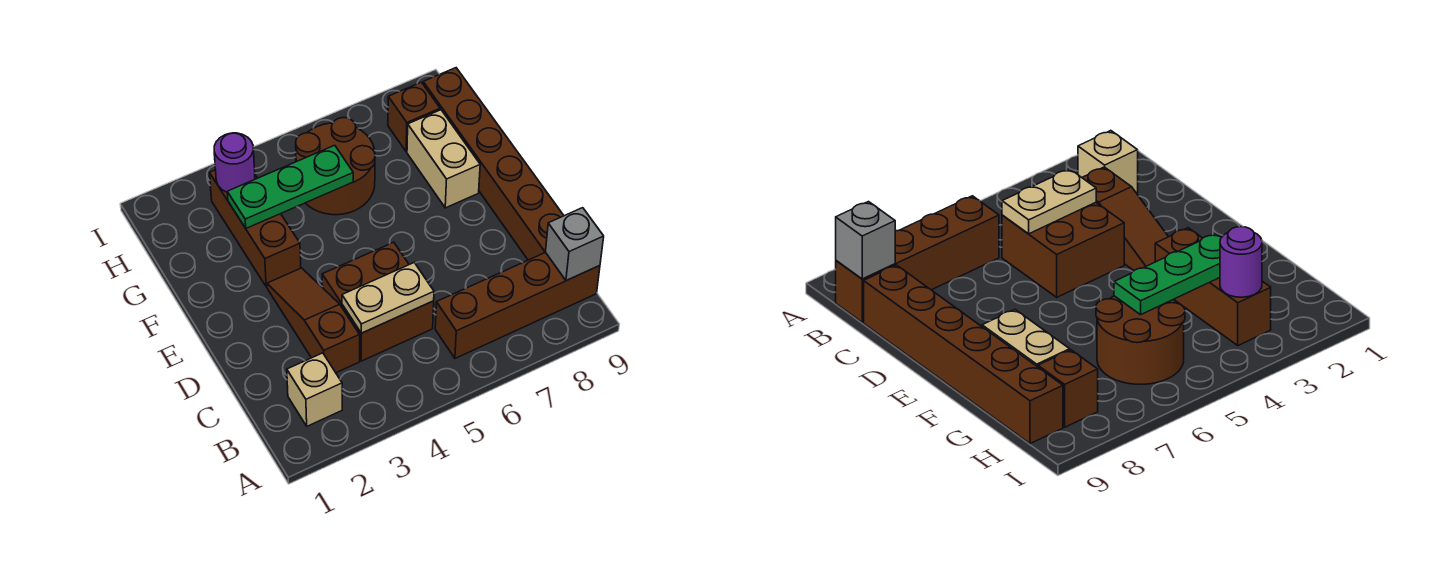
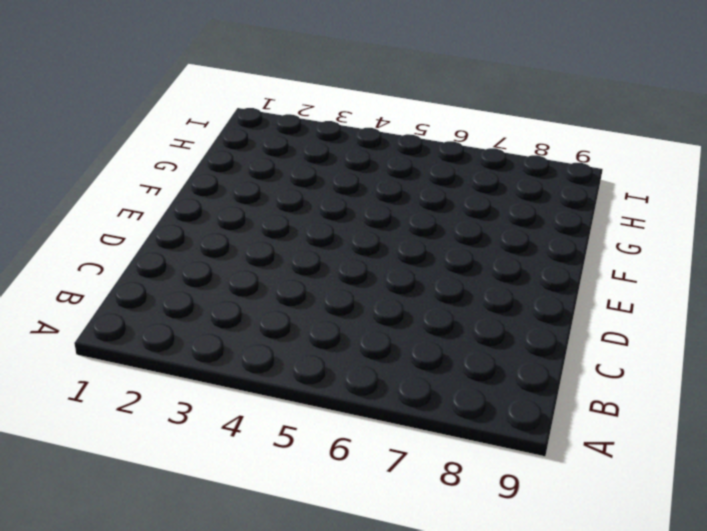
none -> tan 1x1 brick [287,353,342,426]
none -> brown 1x4 brick [435,252,600,358]
none -> brown 1x3 slope [267,268,360,373]

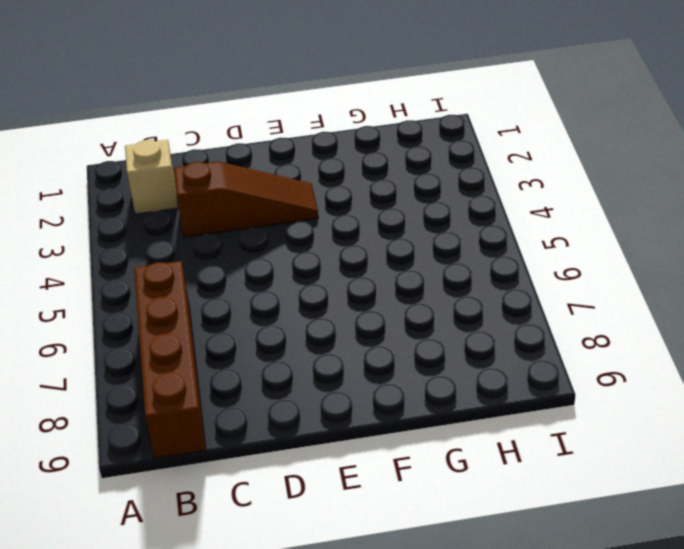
none -> brown 2x2 brick [322,242,434,361]
none -> brown 1x6 brick [423,68,564,260]
none -> brown 1x3 brick [210,170,301,287]

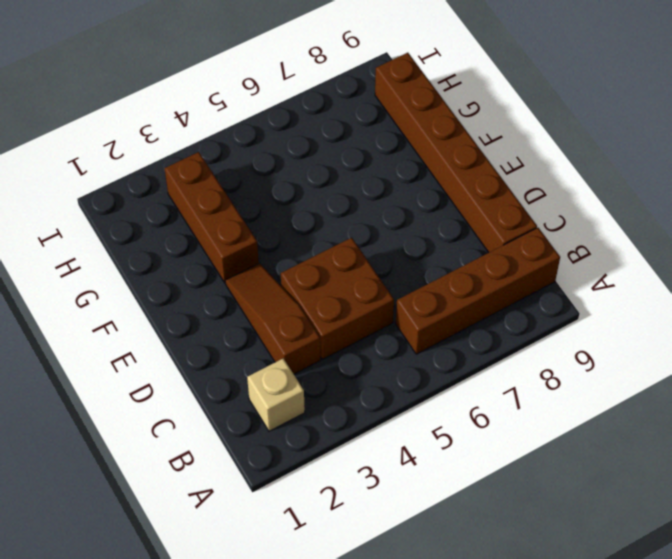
none -> tan 1x2 brick [407,110,480,208]
none -> brown 2x2 round brick [296,118,375,215]
none -> brown 1x1 brick [388,82,440,152]

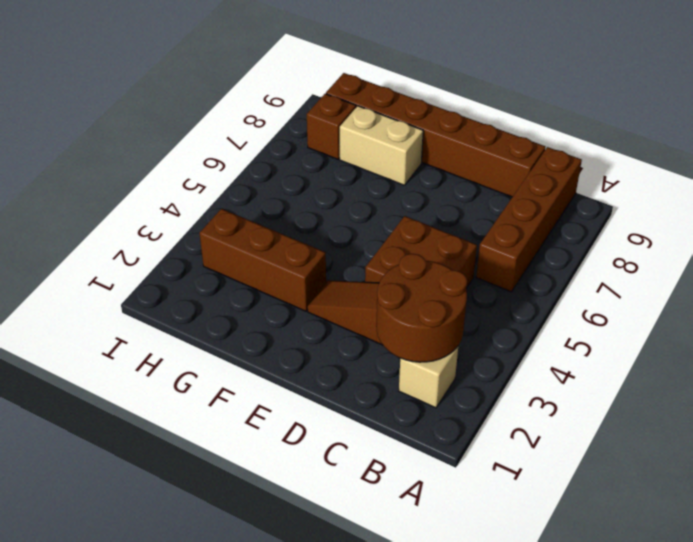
brown 2x2 round brick [376,254,467,362] -> brown 2x2 round brick moved to [296,118,375,215]
none -> grey 1x1 brick [546,208,604,281]
none -> tan 1x2 plate [342,263,434,333]
none -> green 1x3 plate [227,145,353,228]

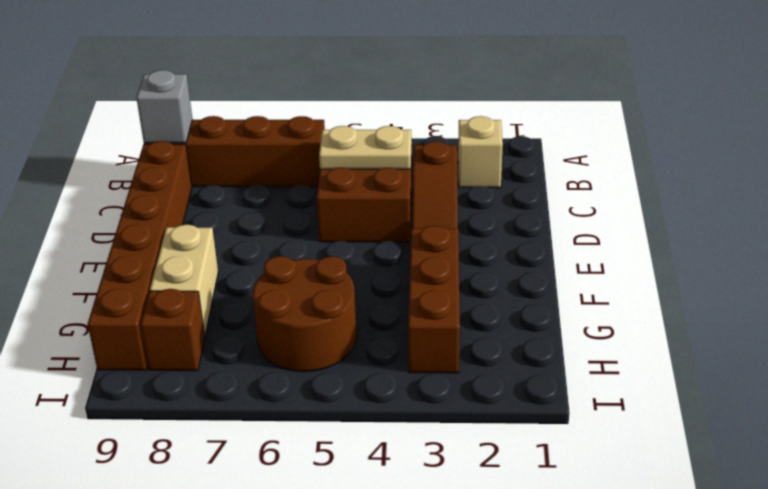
none -> green 1x3 plate [227,145,353,228]
none -> purple 1x1 round brick [214,133,255,192]

